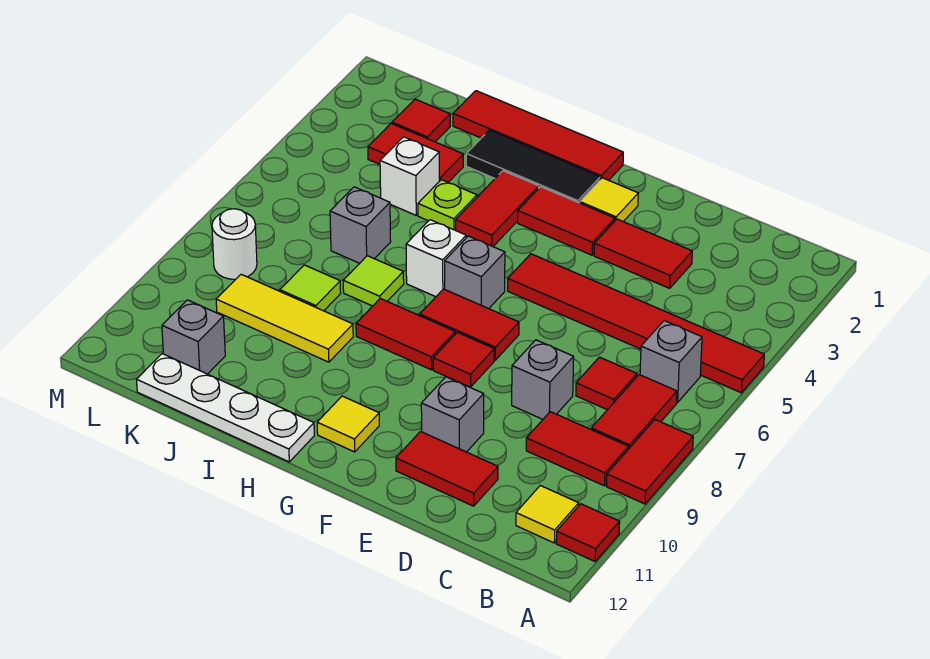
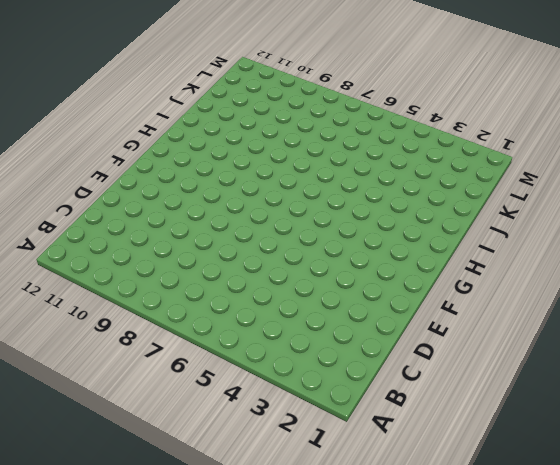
none -> red 1x6 tile [508,254,764,393]
none -> red 1x2 tile [607,420,693,504]
none -> red 1x1 tile [556,504,620,561]
none -> grey 1x1 brick [640,321,702,402]

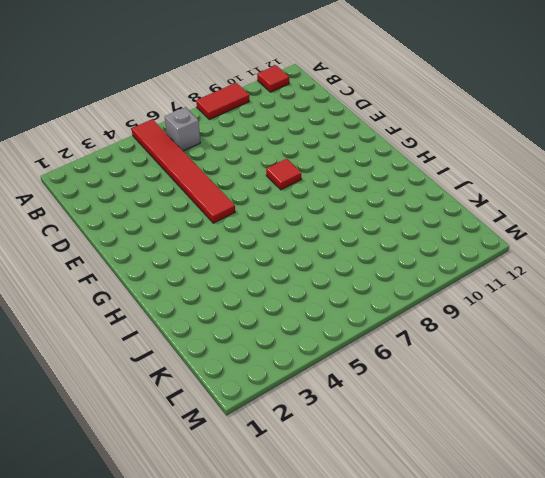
none -> red 1x2 tile [591,375,677,449]
none -> red 1x2 tile [526,412,628,486]
none -> yellow 1x1 tile [516,486,579,543]
none -> red 1x1 tile [576,357,637,410]

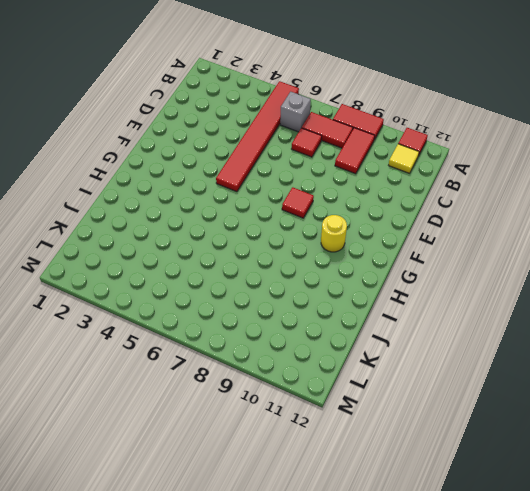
yellow 1x1 round brick [321,215,347,252] -> none
none -> red 1x2 tile [594,219,692,288]
none -> grey 1x1 brick [512,340,574,419]
none -> red 1x2 tile [396,432,498,506]
none -> grey 1x1 brick [421,377,484,452]

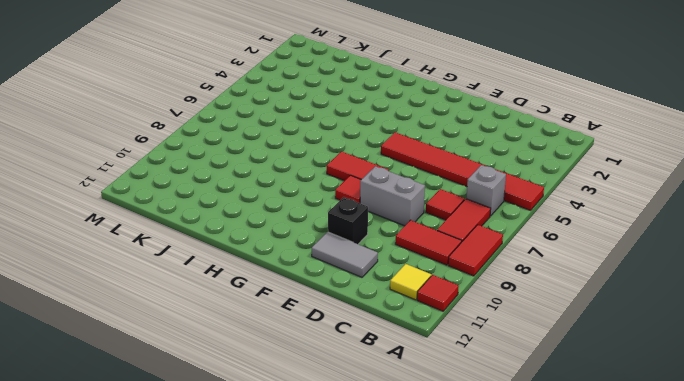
grey 1x2 brick [360,166,425,226] -> grey 1x1 brick [512,340,574,419]
grey 1x2 tile [312,232,378,277] -> red 1x2 tile [396,432,498,506]
black 1x1 brick [328,197,368,244] -> grey 1x1 brick [421,377,484,452]
none -> red 1x2 tile [594,219,692,288]
none -> yellow 1x1 tile [580,178,638,222]
none -> red 1x2 tile [518,187,615,255]
none -> red 1x4 tile [453,91,623,180]

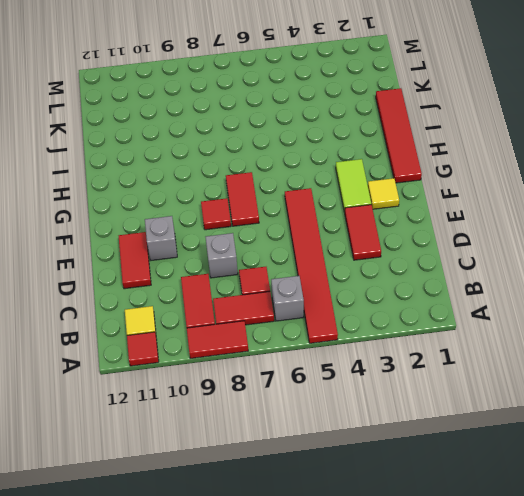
lime 1x2 tile [336,159,371,212] -> red 1x2 tile [518,187,615,255]
none -> black 1x3 tile [466,130,600,203]
none -> grey 1x1 brick [445,236,505,309]
none -> red 1x2 tile [356,298,455,370]
none -> yellow 1x1 tile [317,396,379,452]

